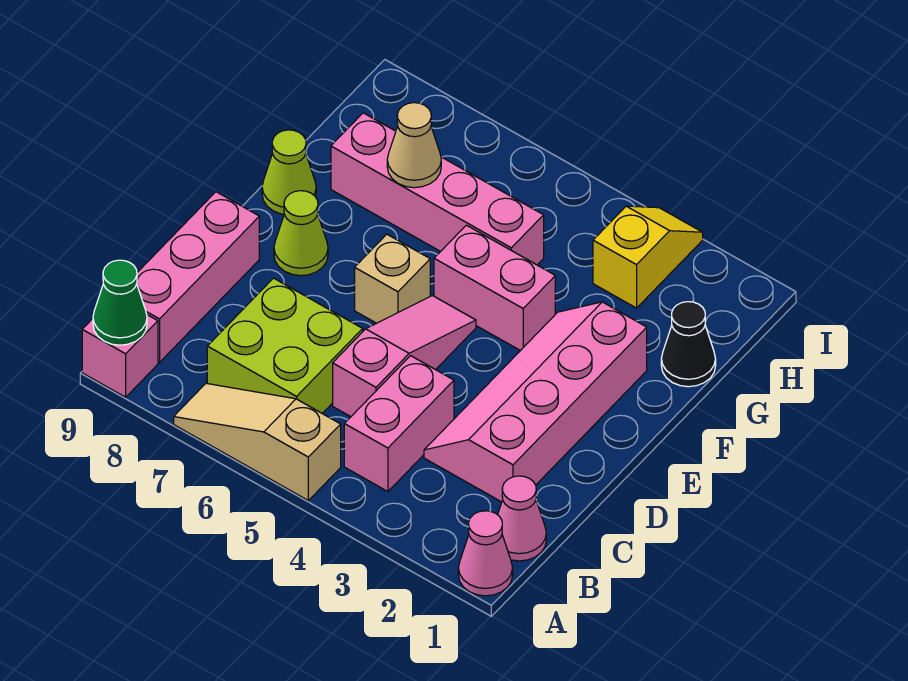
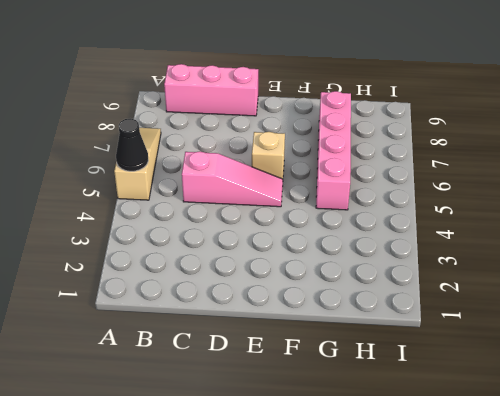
black 1x1 cone [116,119,148,171] -> black 1x1 cone moved to [661,302,716,387]
none -> pink 1x1 cone [458,511,513,596]
none -> pink 1x1 brick [82,315,158,397]
none -> pink 1x1 cone [498,476,546,561]

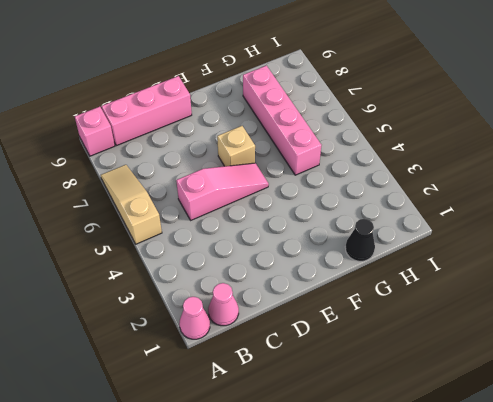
none -> pink 1x2 brick [344,356,454,492]
none -> lime 2x2 brick [207,278,363,413]
none -> pink 2x4 slope [424,302,647,502]

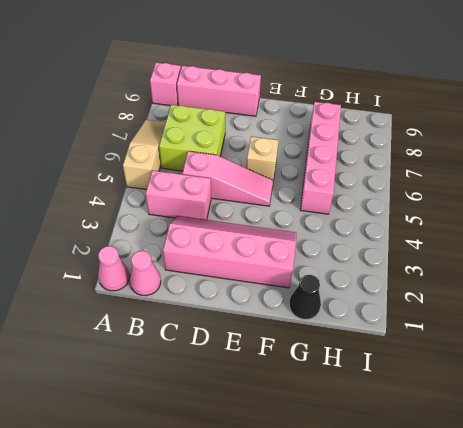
none -> lime 1x1 cone [274,191,328,276]
none -> pink 1x2 brick [434,225,555,351]
none -> lime 1x1 cone [262,130,316,214]

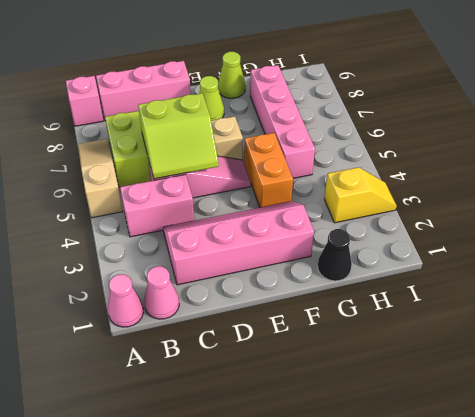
lime 2x2 slope [138,93,219,179] -> none
orange 1x2 brick [244,133,293,207] -> pink 1x2 brick [434,225,555,351]
none -> green 1x1 cone [93,260,147,345]
none -> tan 1x1 cone [387,103,441,188]

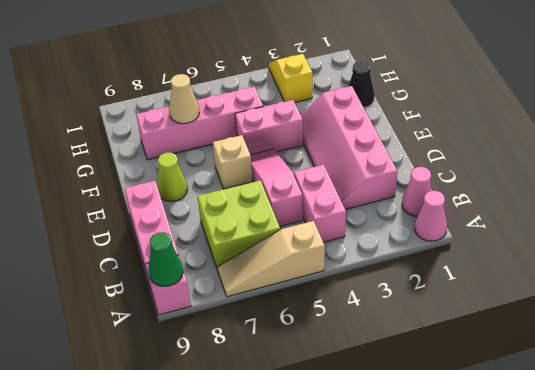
none -> lime 1x1 cone [262,130,316,214]

